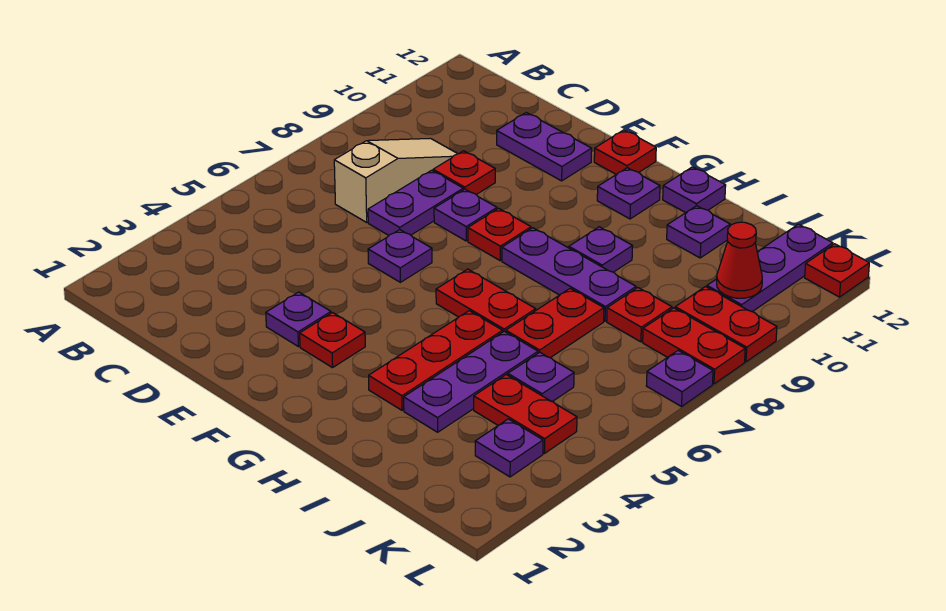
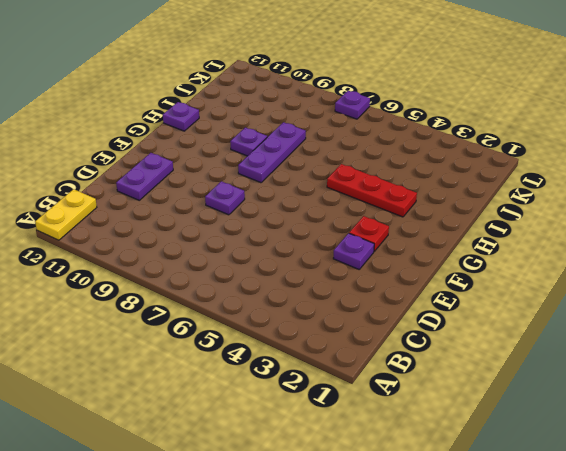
yellow 1x2 plate [35,189,97,240] -> none
none -> tan 1x3 slope [334,138,457,222]
none -> purple 1x2 plate [368,170,463,235]
none -> red 1x1 plate [433,151,495,195]

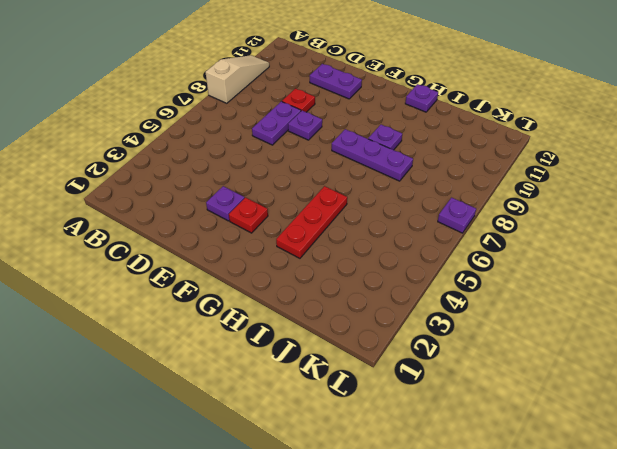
tan 1x3 slope [206,55,269,103] -> tan 1x3 slope moved to [334,138,457,222]
none -> purple 1x1 plate [368,230,432,282]
none -> red 1x1 plate [468,208,531,261]
none -> red 1x1 plate [594,130,656,174]

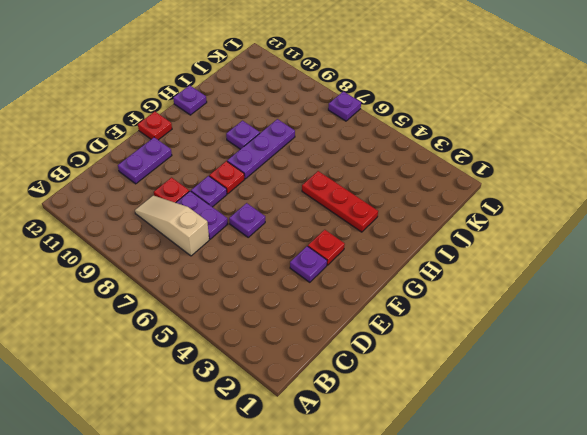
none -> red 1x2 plate [436,269,536,332]
none -> purple 1x1 plate [597,168,660,219]
none -> purple 1x3 plate [404,331,538,432]

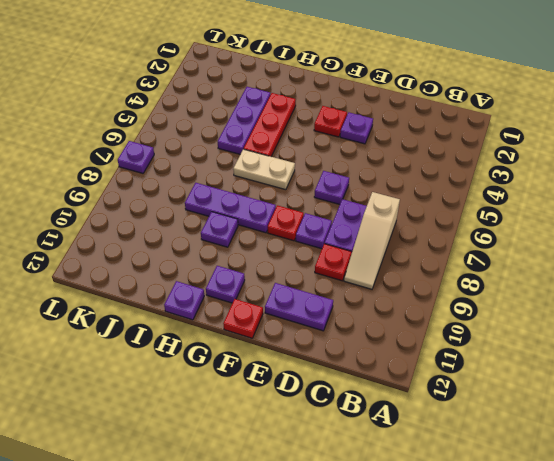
tan 1x2 plate [233,149,295,190] -> red 1x2 plate [436,269,536,332]
none -> red 1x2 plate [506,288,604,358]
none -> purple 1x1 plate [667,206,730,258]
none -> red 1x2 plate [474,375,577,453]

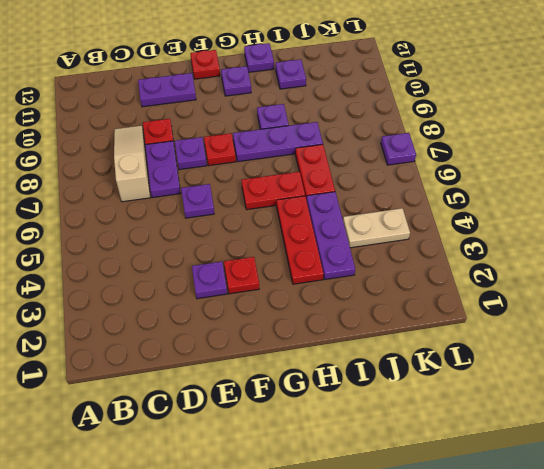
tan 1x2 plate [343,208,410,248] -> red 1x2 plate [474,375,577,453]
none -> purple 1x1 plate [508,352,574,402]
none -> red 1x1 plate [607,288,672,342]
none -> purple 1x1 plate [475,419,543,477]

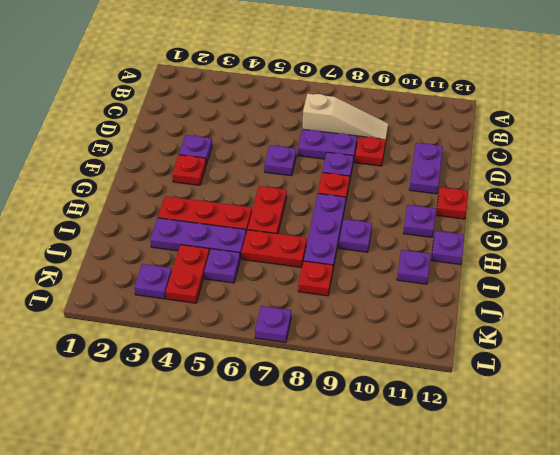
none -> red 1x2 plate [643,308,745,384]
none -> red 1x2 plate [675,287,777,362]
none -> purple 1x3 plate [707,224,833,312]

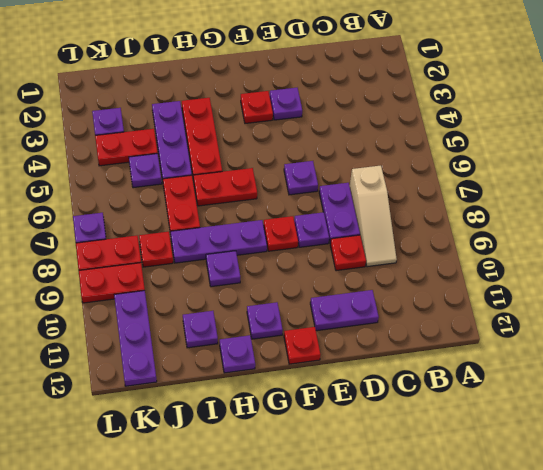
none -> red 1x1 plate [805,244,869,297]
none -> red 1x1 cone [717,222,762,298]

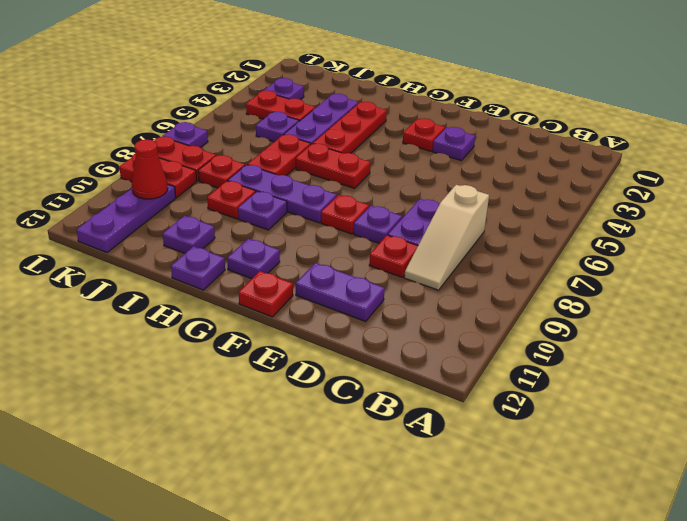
red 1x1 plate [207,181,256,219] -> red 1x1 plate moved to [805,244,869,297]
none -> purple 1x1 plate [368,230,432,282]

